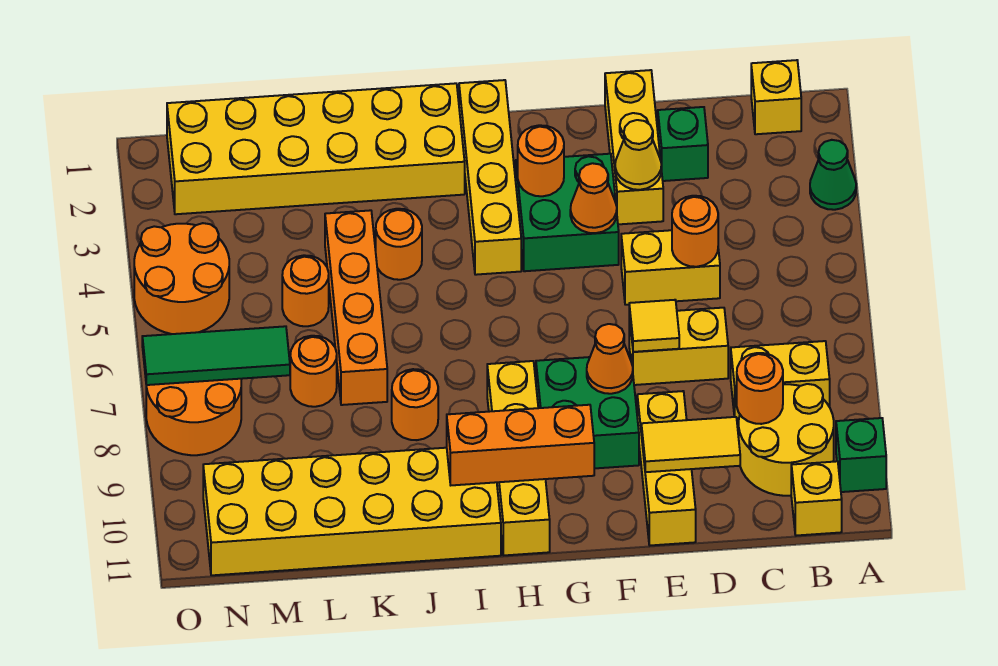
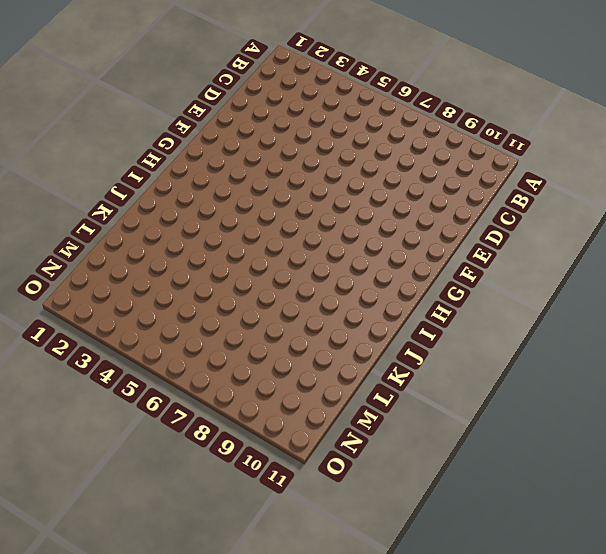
none -> green 1x1 cone [810,140,856,210]
none -> green 1x1 brick [836,418,886,492]
none -> yellow 1x1 brick [751,60,801,134]
none -> yellow 1x2 brick [731,341,830,418]

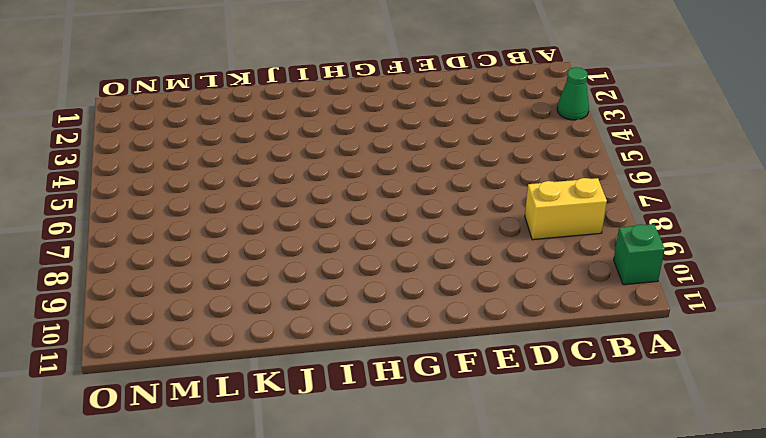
none -> yellow 1x1 brick [751,60,801,134]
none -> yellow 2x2 round brick [739,384,834,496]
none -> yellow 1x1 brick [791,461,842,536]
none -> green 1x1 brick [658,107,708,181]

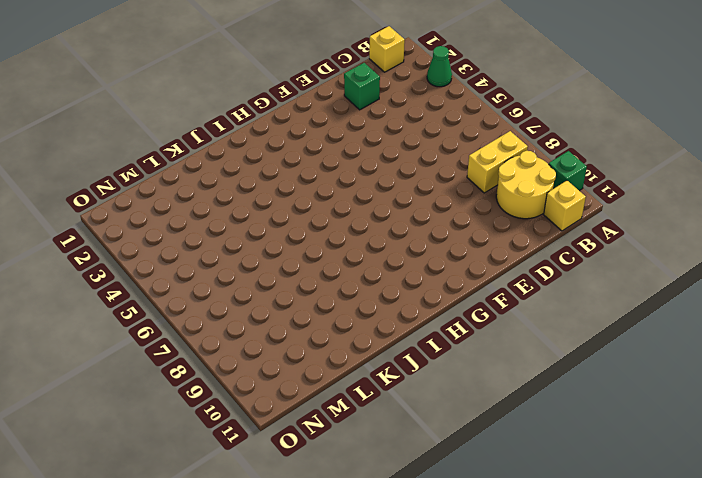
none -> yellow 1x2 brick [621,230,720,305]
none -> yellow 1x2 brick [629,308,728,385]
none -> yellow 1x3 brick [605,70,663,224]
none -> yellow 1x3 brick [637,391,696,545]

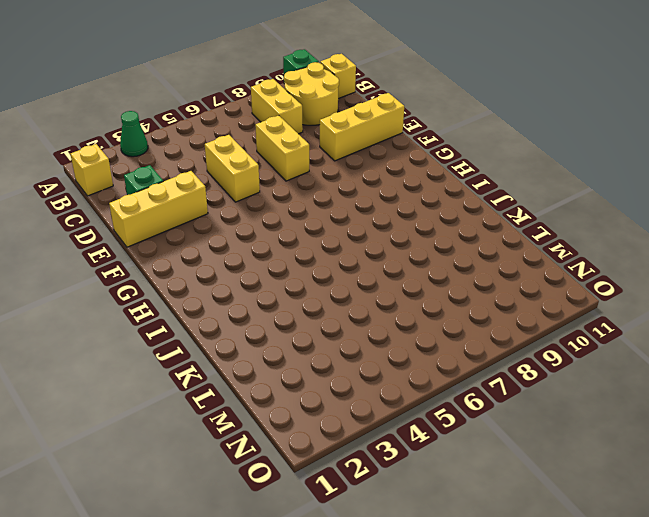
none -> green 2x2 brick [516,154,619,271]
none -> green 2x2 brick [536,354,639,469]
none -> yellow 1x4 brick [459,80,521,275]
none -> yellow 1x4 brick [487,361,550,555]

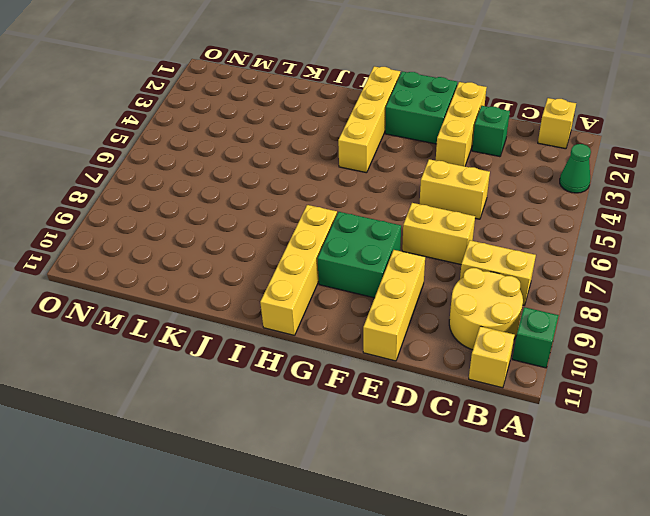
green 2x2 brick [385,72,457,144] -> green 2x2 brick moved to [516,154,619,271]
none -> yellow 2x6 brick [167,83,465,214]
none -> yellow 2x6 brick [203,448,501,575]
none -> orange 1x1 round brick [376,209,422,280]
none -> orange 1x1 round brick [392,369,438,440]

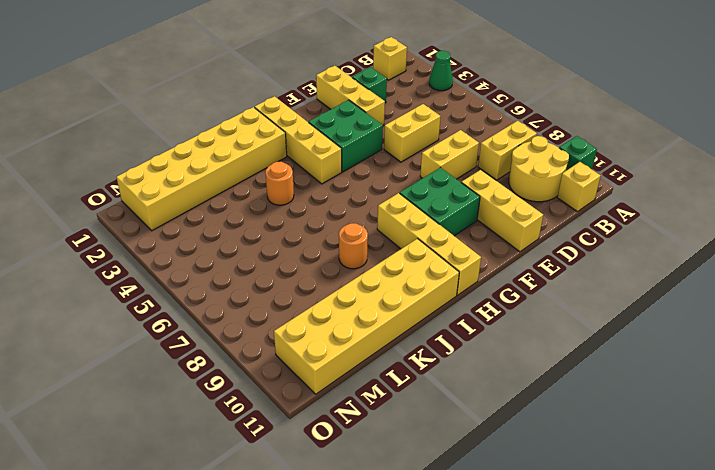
none -> orange 1x4 brick [325,210,387,405]
none -> orange 1x1 round brick [282,255,329,326]
none -> orange 1x1 round brick [290,336,337,407]
none -> orange 2x2 round brick [134,223,229,334]

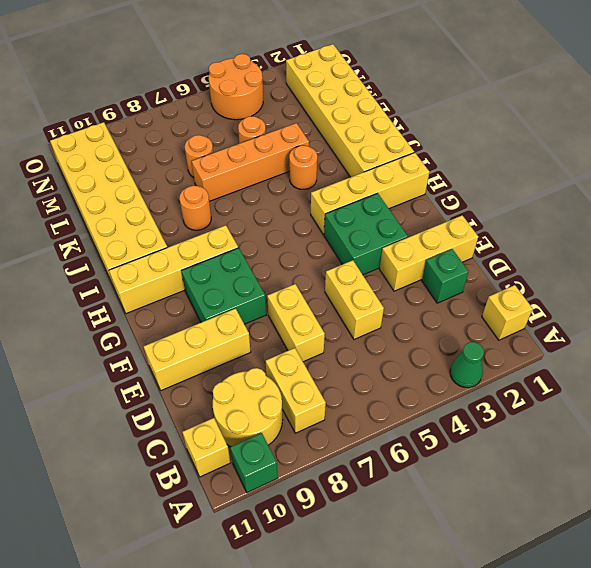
none -> orange 2x2 round brick [146,379,241,455]
none -> orange 1x1 round brick [737,353,783,424]
none -> orange 1x1 round brick [672,196,718,267]
none -> yellow 1x2 tile [641,417,740,472]

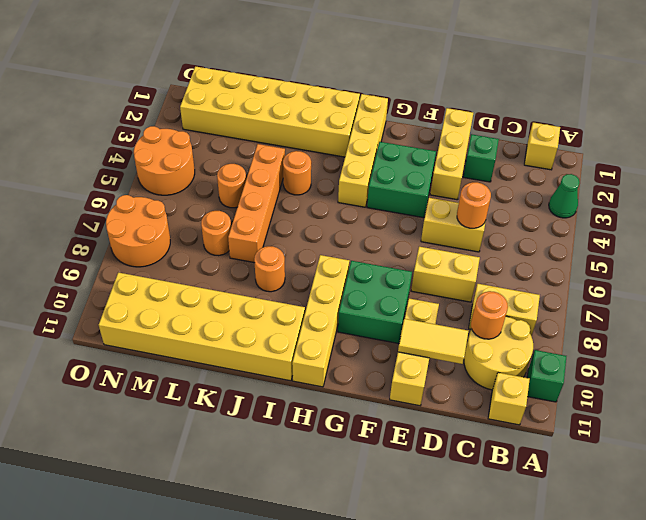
none -> yellow 1x1 cone [615,120,661,190]
none -> yellow 1x1 tile [629,300,679,352]
none -> orange 1x1 cone [570,163,617,233]
none -> orange 1x1 cone [587,324,633,394]

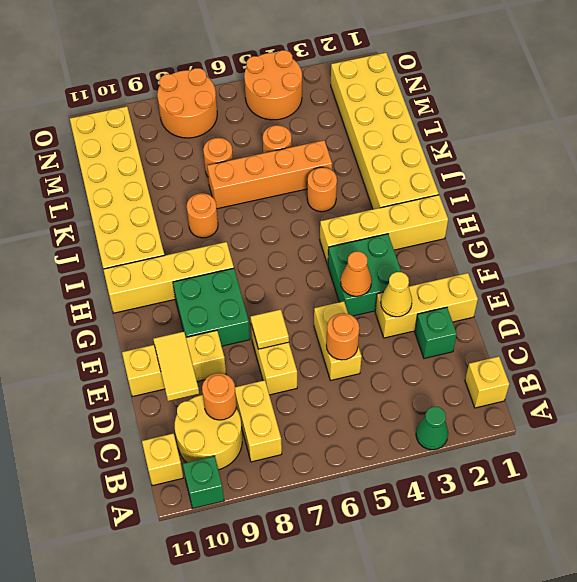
none -> orange 1x1 cone [587,324,633,394]
none -> orange 1x1 round brick [518,125,564,196]
none -> orange 1x3 brick [447,405,594,485]
none -> green 1x3 tile [142,326,290,385]

